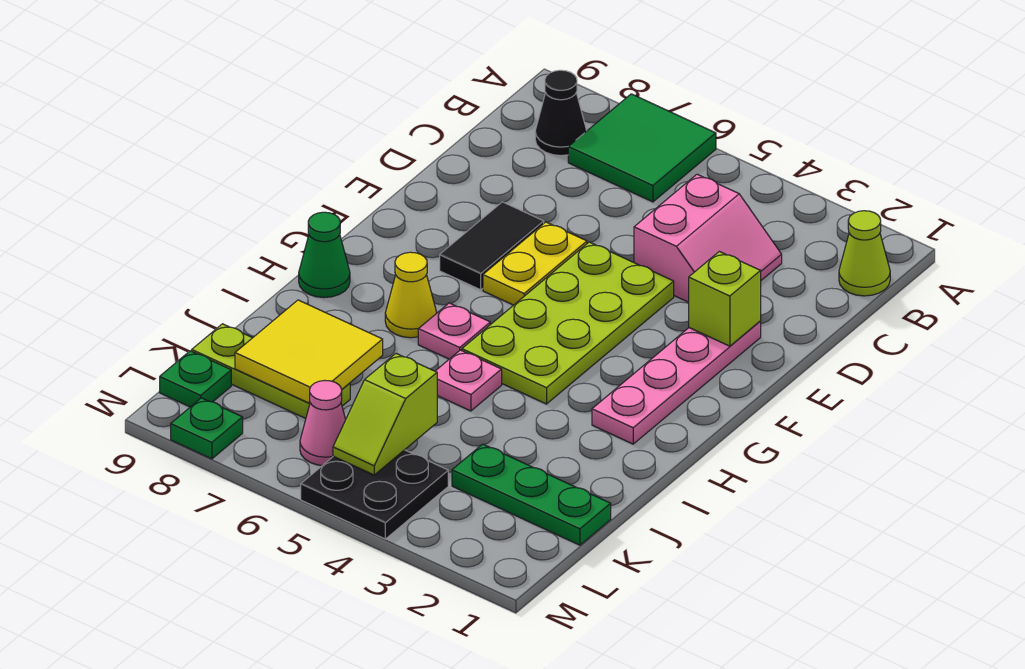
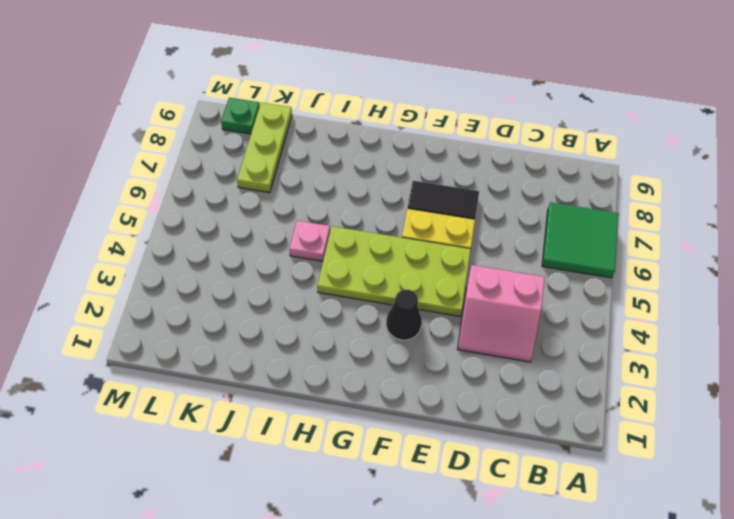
black 1x1 cone [386,289,422,340] -> black 1x1 cone moved to [535,70,586,156]
none -> lime 1x1 cone [839,211,890,296]
none -> pink 1x4 plate [592,322,761,444]
none -> pink 1x1 plate [418,303,490,359]

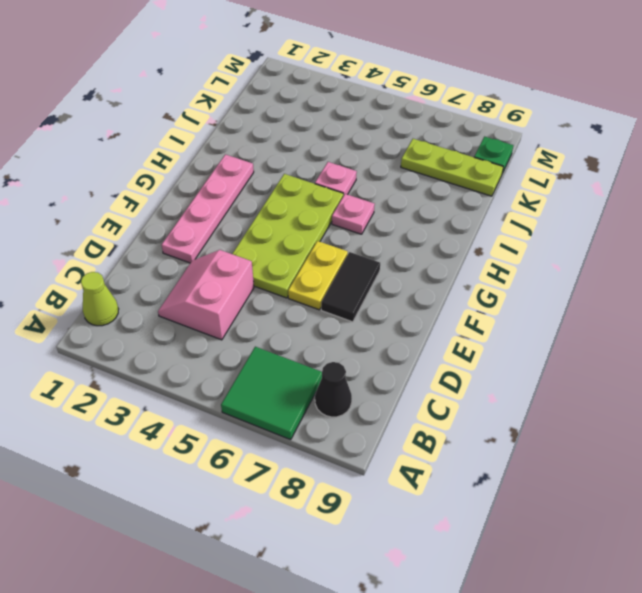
none -> yellow 1x1 cone [385,252,437,338]
none -> green 1x1 cone [299,212,350,298]
none -> green 1x3 plate [452,444,611,545]

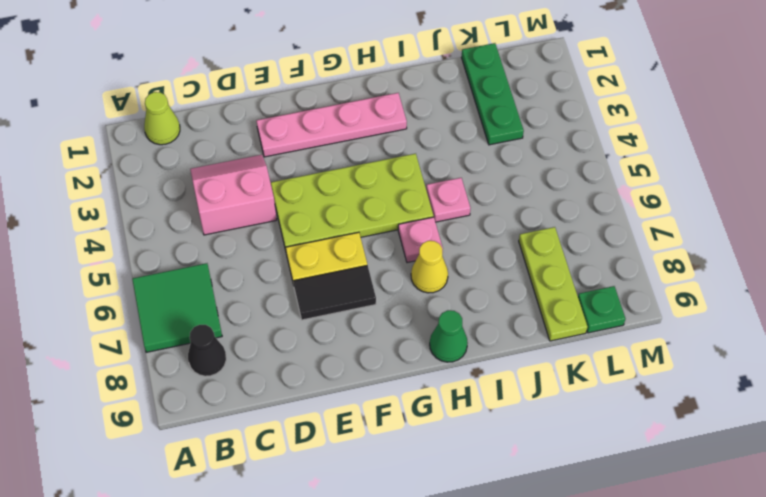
none -> black 2x2 plate [301,450,448,539]
none -> pink 1x1 cone [300,380,346,465]
none -> green 1x1 plate [171,398,243,459]

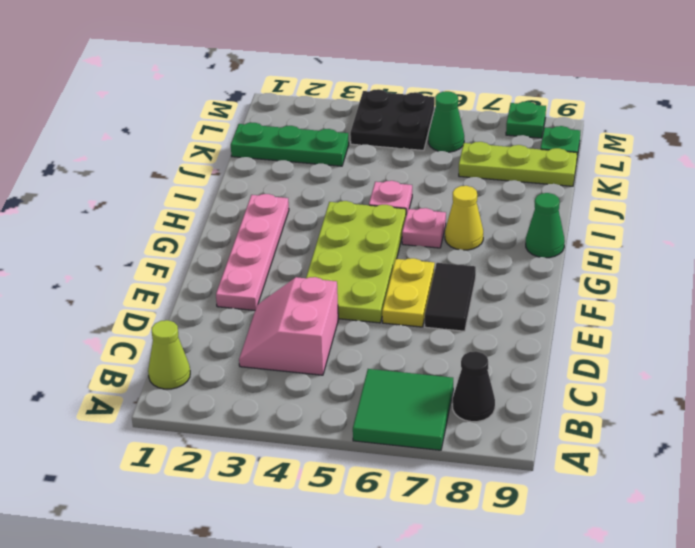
green 1x1 cone [428,91,464,152] -> pink 1x1 cone [300,380,346,465]
none -> lime 1x1 brick [689,251,761,346]
none -> yellow 2x2 tile [235,300,383,403]
none -> lime 1x2 slope [333,354,437,475]

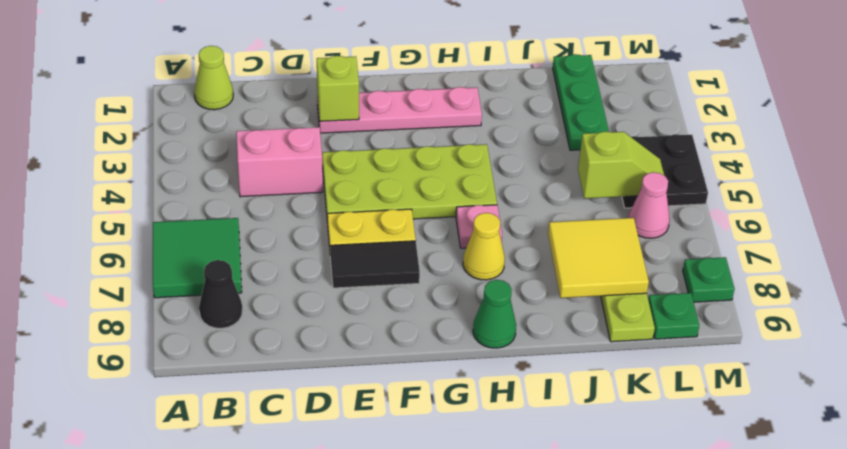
none -> pink 1x1 plate [435,350,502,411]

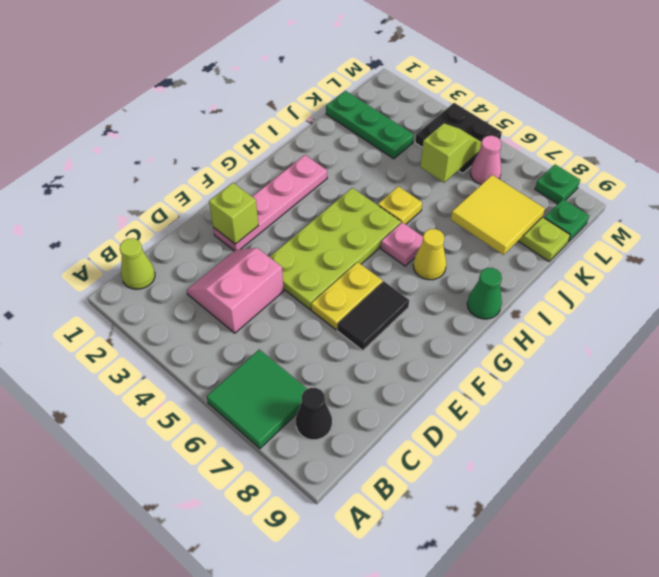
yellow 1x1 plate [378,186,422,224] -> pink 1x1 plate [435,350,502,411]

